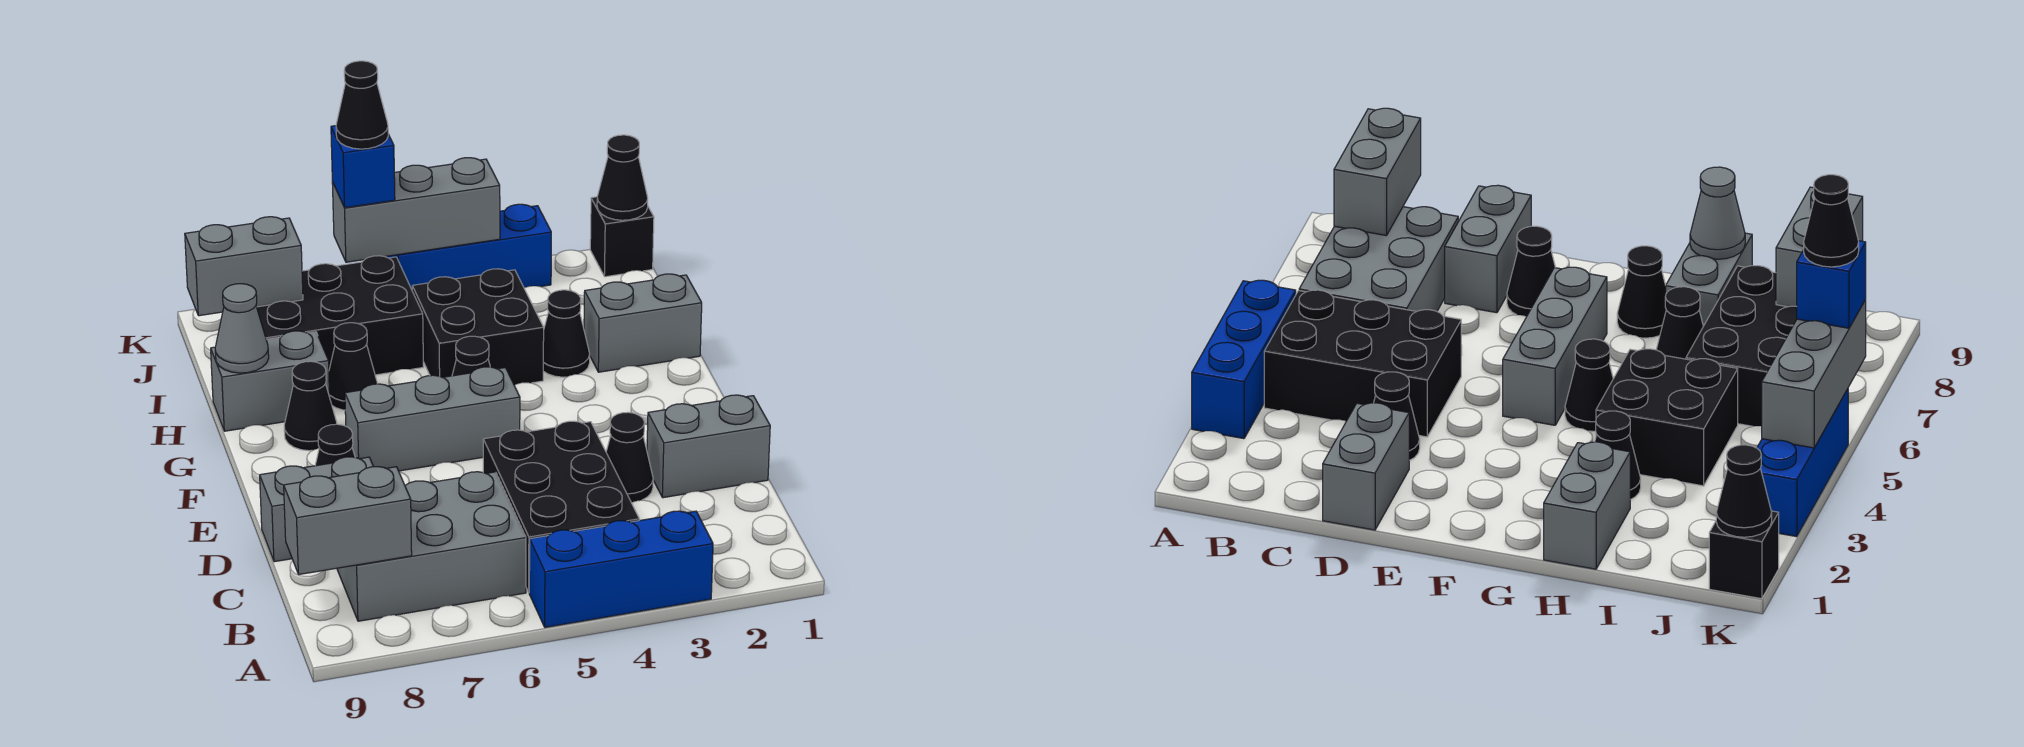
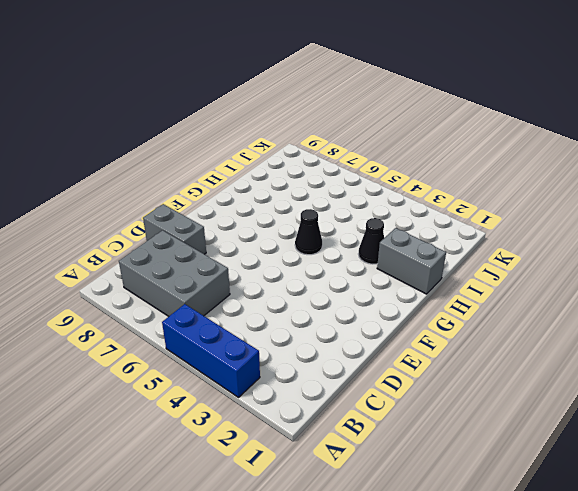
none -> black 2x3 brick [483,421,639,592]
none -> grey 1x2 brick [647,395,770,498]
none -> black 1x1 cone [606,412,653,503]

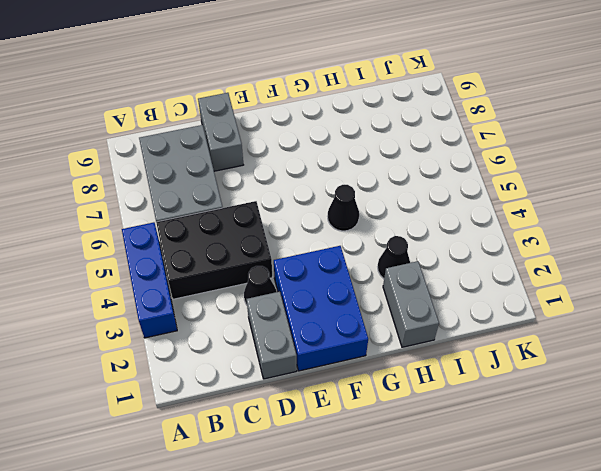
blue 2x3 brick [274,246,368,371] -> none
none -> black 1x1 cone [315,424,355,466]
none -> grey 1x3 brick [345,367,520,471]
none -> black 1x1 cone [284,361,337,451]

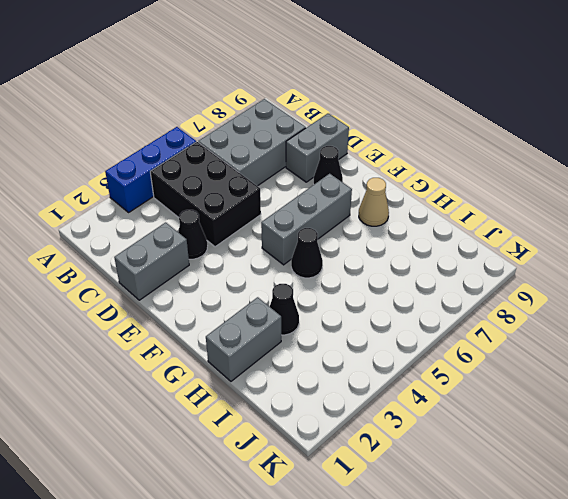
tan 1x1 cone [359,178,389,226] -> black 1x1 cone [284,361,337,451]
none -> black 2x2 brick [412,269,544,385]
none -> black 1x1 cone [329,323,377,410]
none -> grey 1x2 brick [211,331,330,431]

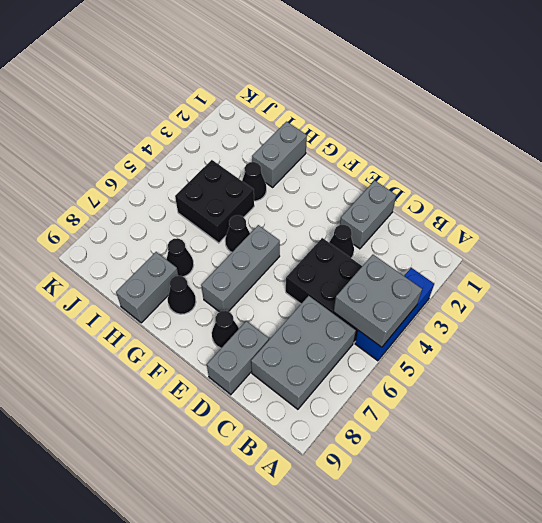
grey 2x2 brick [334,255,422,347] -> none
none -> black 2x3 brick [257,256,423,375]
none -> black 1x1 brick [590,197,654,277]
none -> blue 1x3 brick [386,204,551,289]

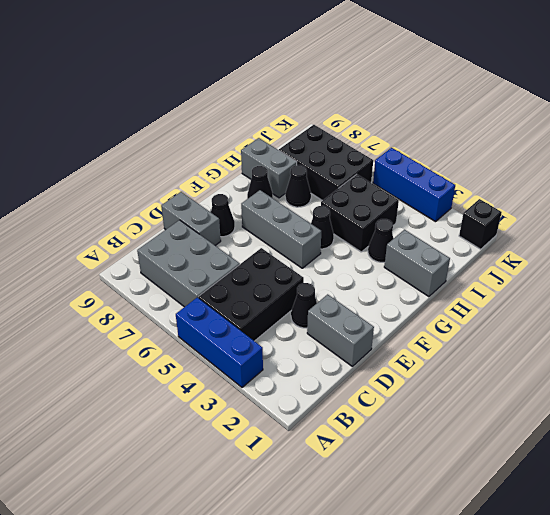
none -> grey 1x2 brick [284,467,412,574]
none -> grey 1x1 cone [215,284,269,373]
none -> grey 1x2 brick [185,217,303,316]

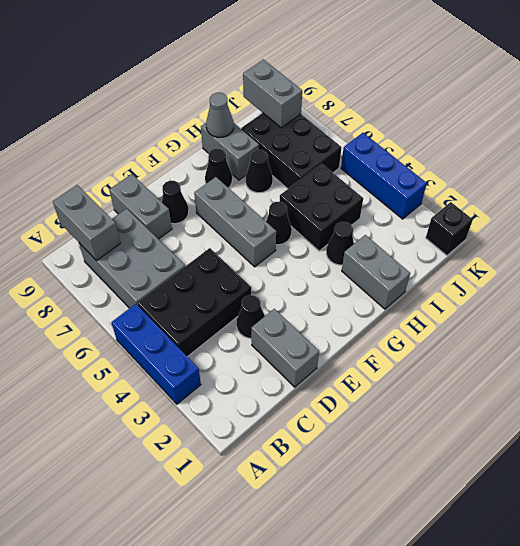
none -> black 1x1 cone [597,135,648,220]
none -> grey 1x3 brick [332,158,500,262]
none -> blue 1x1 brick [331,126,395,208]

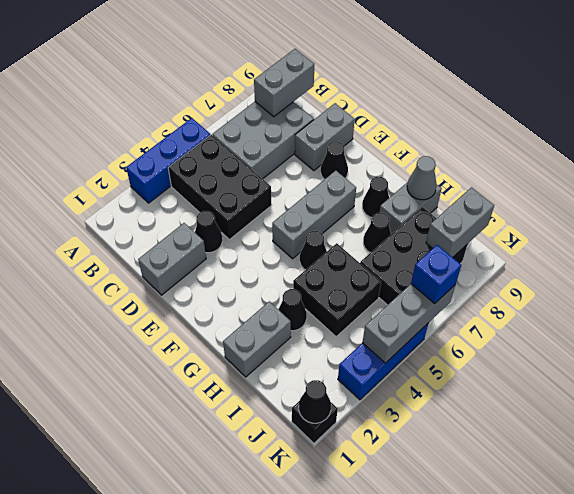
none -> black 1x1 cone [336,61,388,149]

